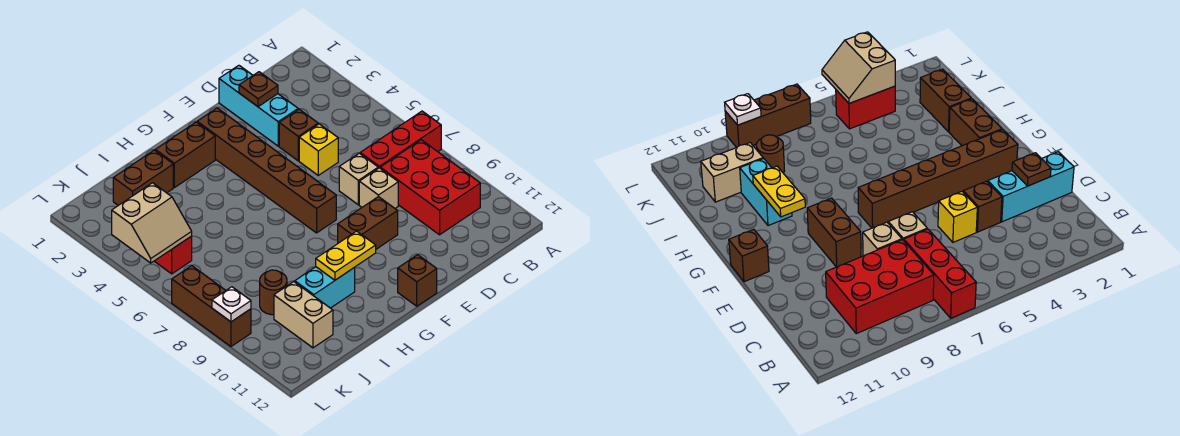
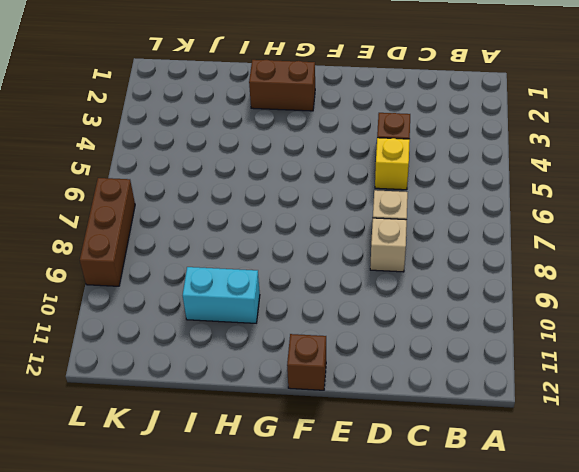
none -> red 1x3 brick [360,111,441,168]
none -> red 2x3 brick [380,140,480,235]
none -> cyan 1x3 brick [219,65,298,146]

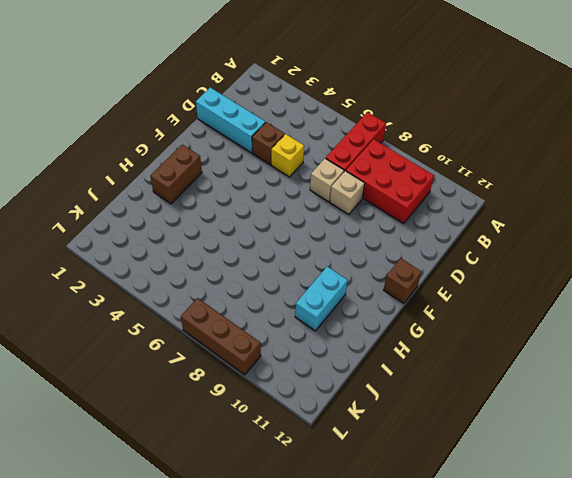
none -> brown 1x2 brick [338,197,398,249]
none -> brown 1x6 brick [197,108,336,233]
none -> brown 1x2 brick [113,150,173,205]

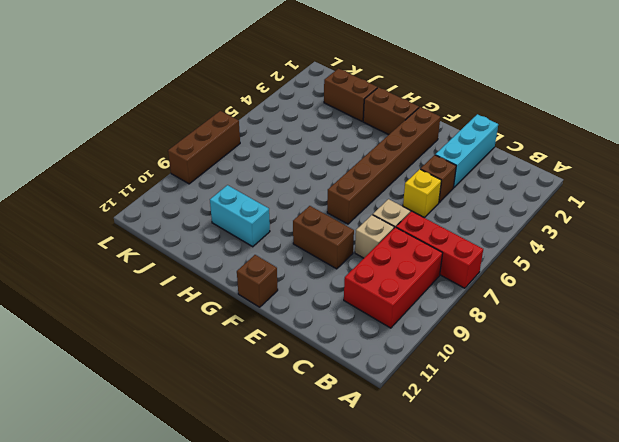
none -> brown 1x1 round brick [260,270,287,315]
none -> tan 1x2 brick [274,282,333,348]
none -> red 1x2 brick [155,236,192,274]

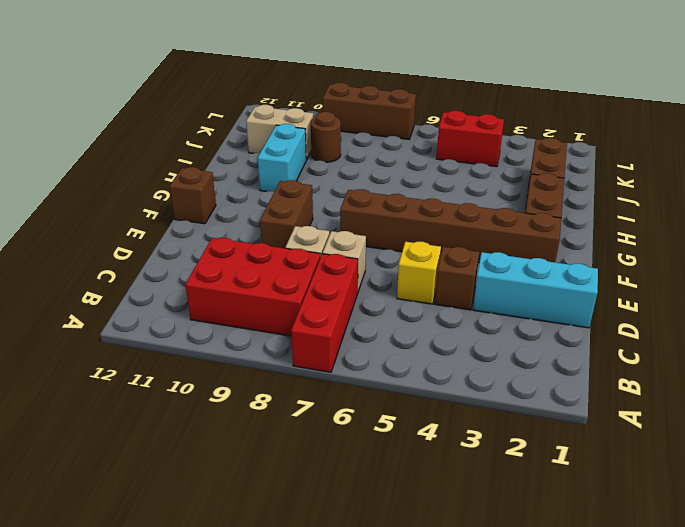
none -> brown 1x1 plate [239,72,278,107]
none -> yellow 1x2 plate [316,231,376,280]
none -> tan 2x2 slope [112,183,192,263]

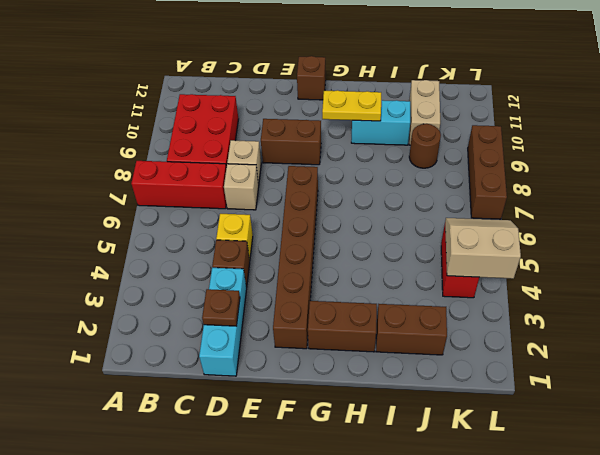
none -> white 1x1 plate [212,287,251,322]

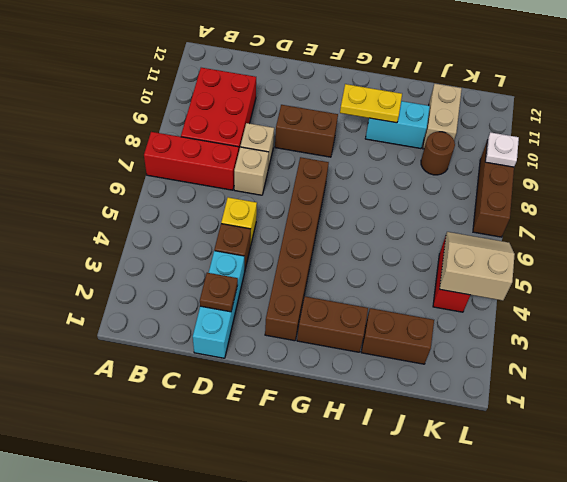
none -> brown 1x1 brick [398,255,437,306]

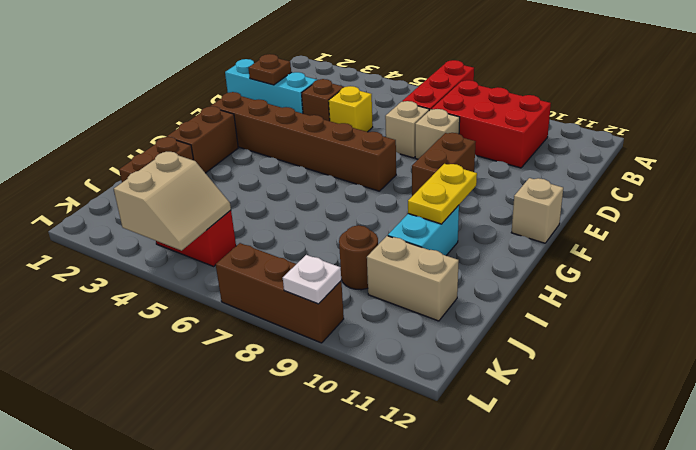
tan 1x1 brick [511,178,563,243] -> brown 1x1 brick [398,255,437,306]

